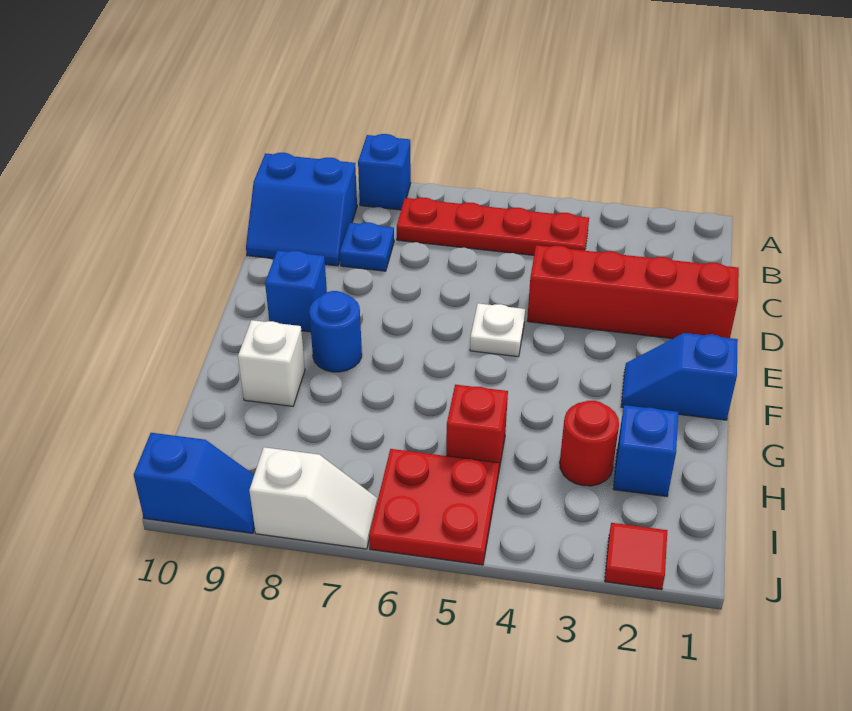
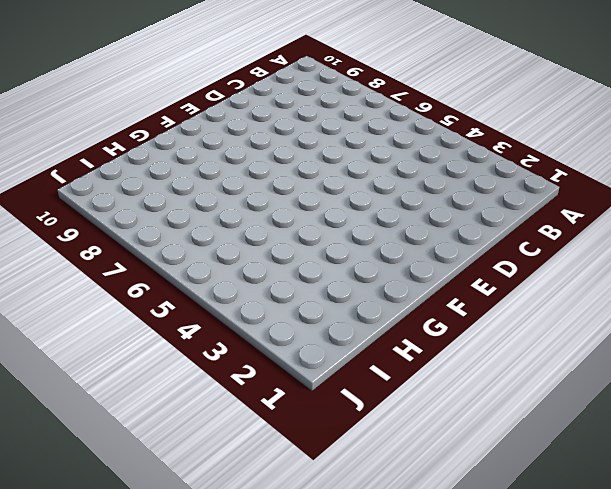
none -> blue 1x1 brick [358,134,411,210]
none -> red 1x4 plate [397,198,589,255]
none -> blue 2x2 slope [246,153,357,266]

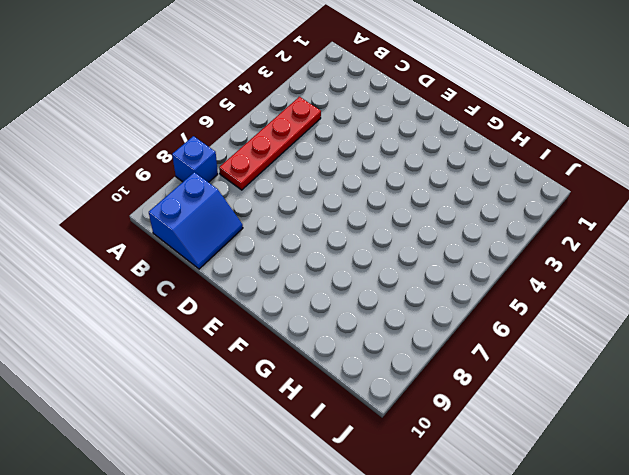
none -> blue 1x1 plate [340,223,394,271]
none -> red 1x4 brick [527,245,739,339]
none -> white 1x1 plate [470,303,525,357]

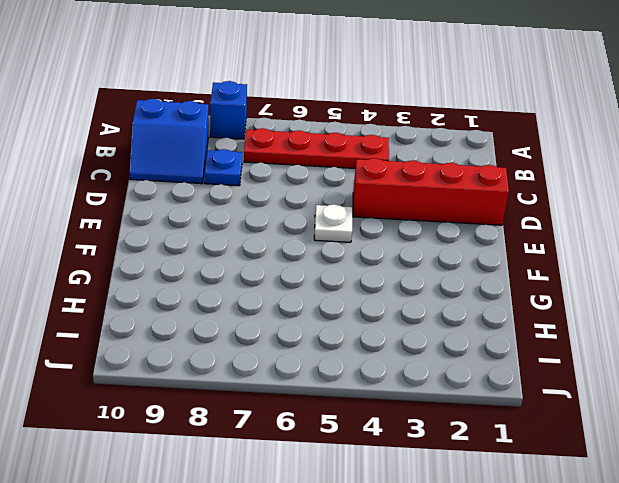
none -> blue 1x1 brick [265,250,327,332]
none -> blue 1x2 slope [621,333,738,420]
none -> blue 1x1 round brick [309,291,362,372]

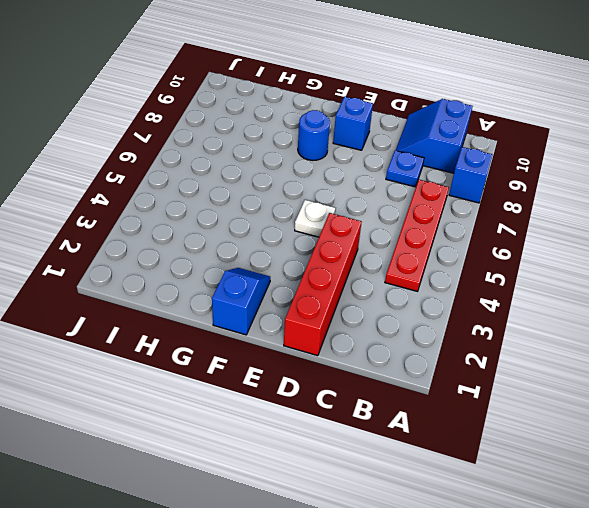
none -> white 1x1 brick [238,320,305,406]
none -> blue 1x1 brick [613,405,678,497]
none -> red 1x1 round brick [560,401,619,486]

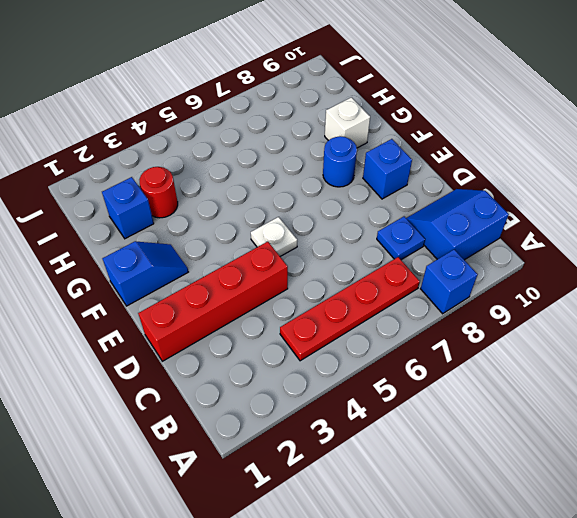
none -> red 1x1 brick [446,385,508,474]
none -> red 2x2 plate [369,449,499,565]
none -> red 1x1 tile [605,523,667,590]

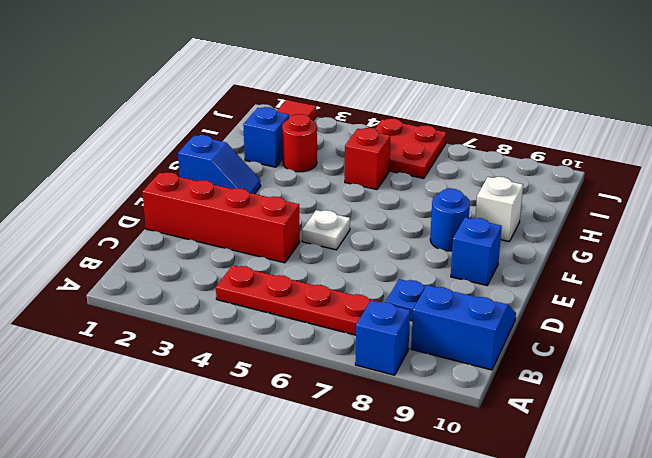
none -> white 1x2 slope [249,447,377,549]
none -> blue 1x2 slope [134,433,255,533]

